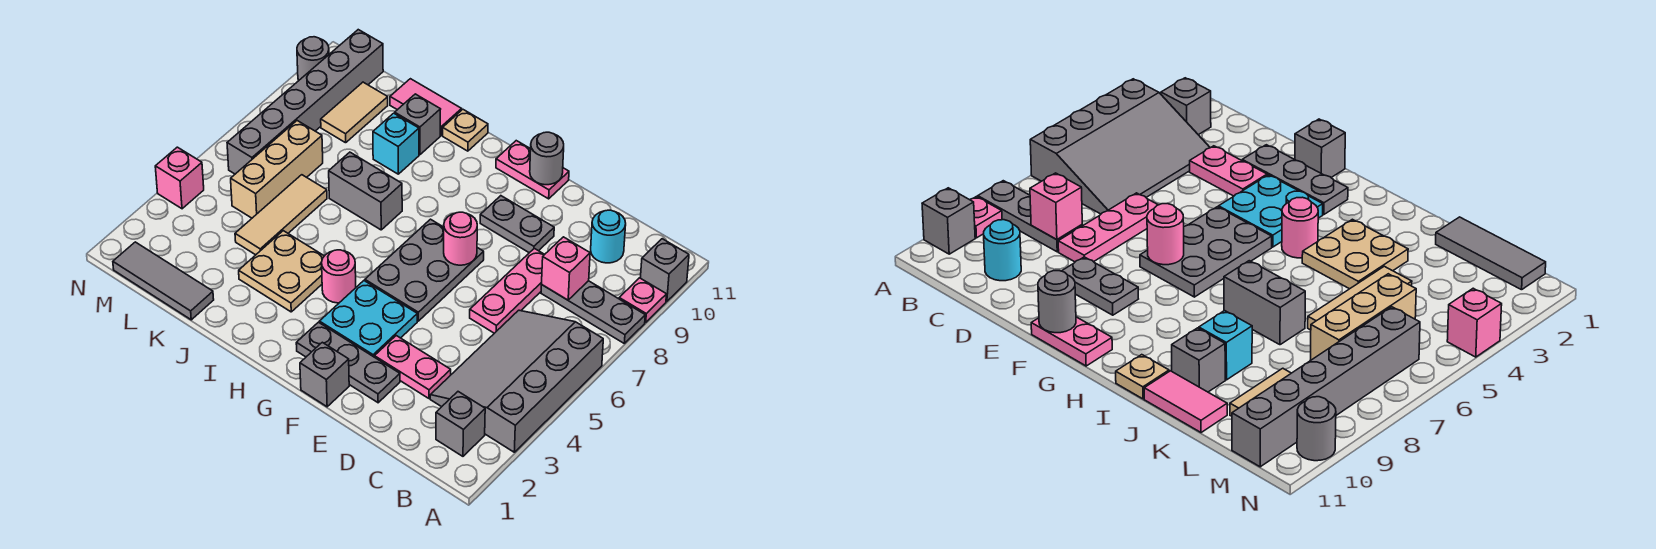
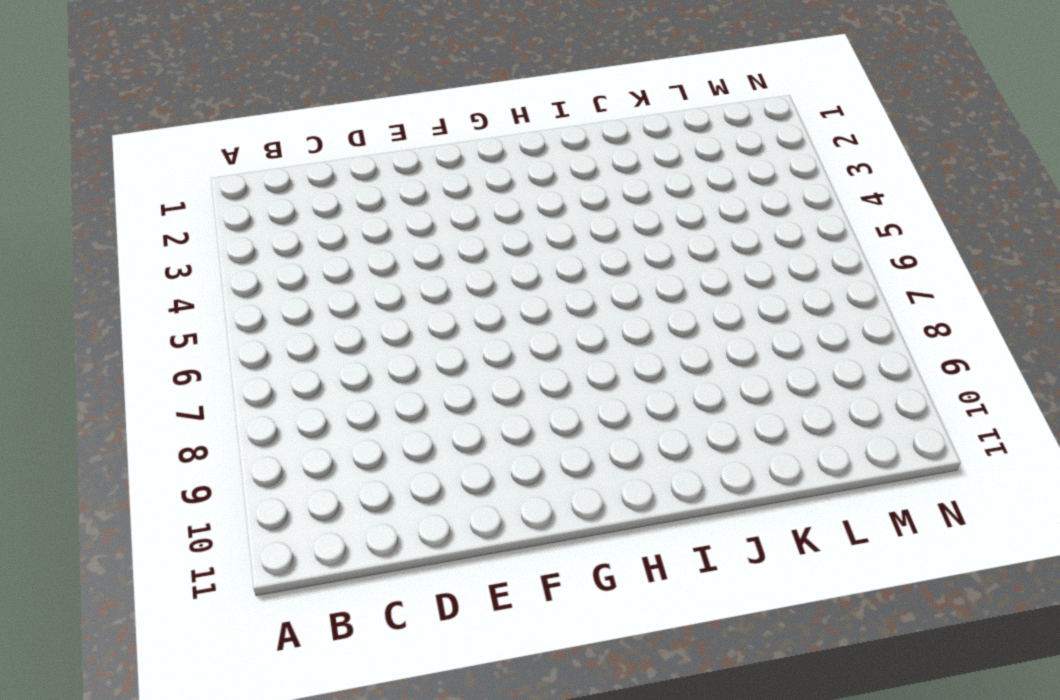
none -> grey 3x4 slope [430,310,603,452]
none -> grey 1x3 plate [541,281,645,343]
none -> pink 1x1 plate [619,278,667,322]
none -> grey 1x1 brick [640,239,689,302]

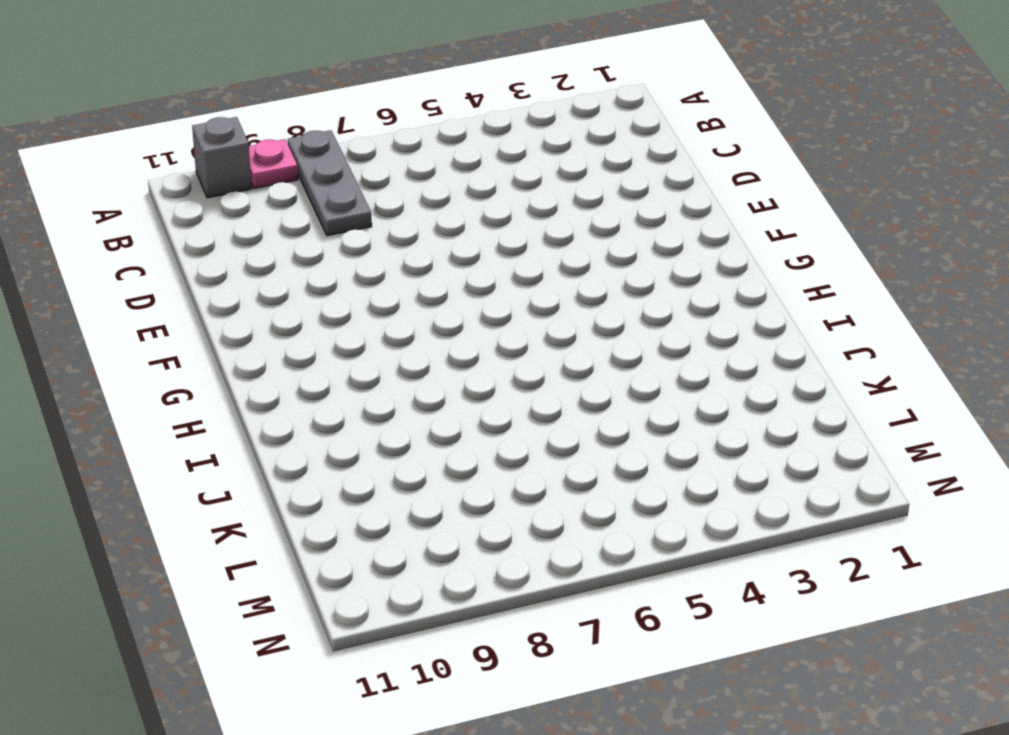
none -> grey 3x4 slope [430,310,603,452]
none -> grey 1x1 brick [436,392,485,456]
none -> cyan 1x1 round brick [591,210,626,263]
none -> pink 1x2 plate [375,336,451,398]

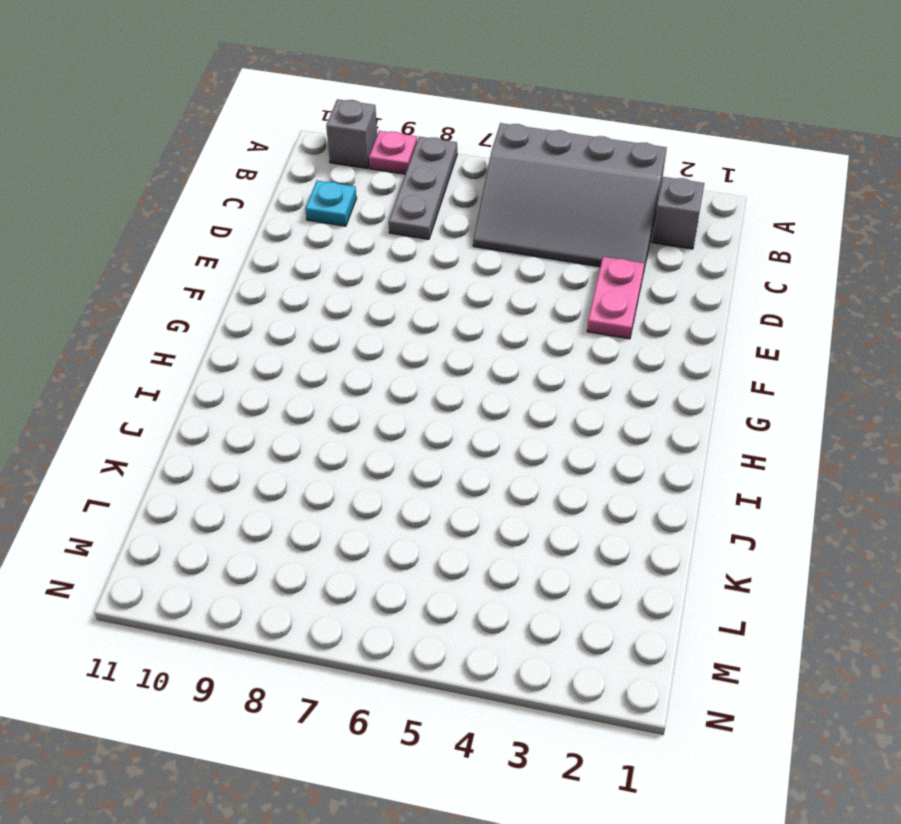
cyan 1x1 plate [305,181,356,226] -> cyan 1x1 round brick [591,210,626,263]
none -> pink 1x3 plate [470,248,545,333]
none -> grey 1x3 plate [296,322,400,403]
none -> grey 1x2 plate [480,196,554,253]
none -> grey 1x1 brick [300,342,349,407]

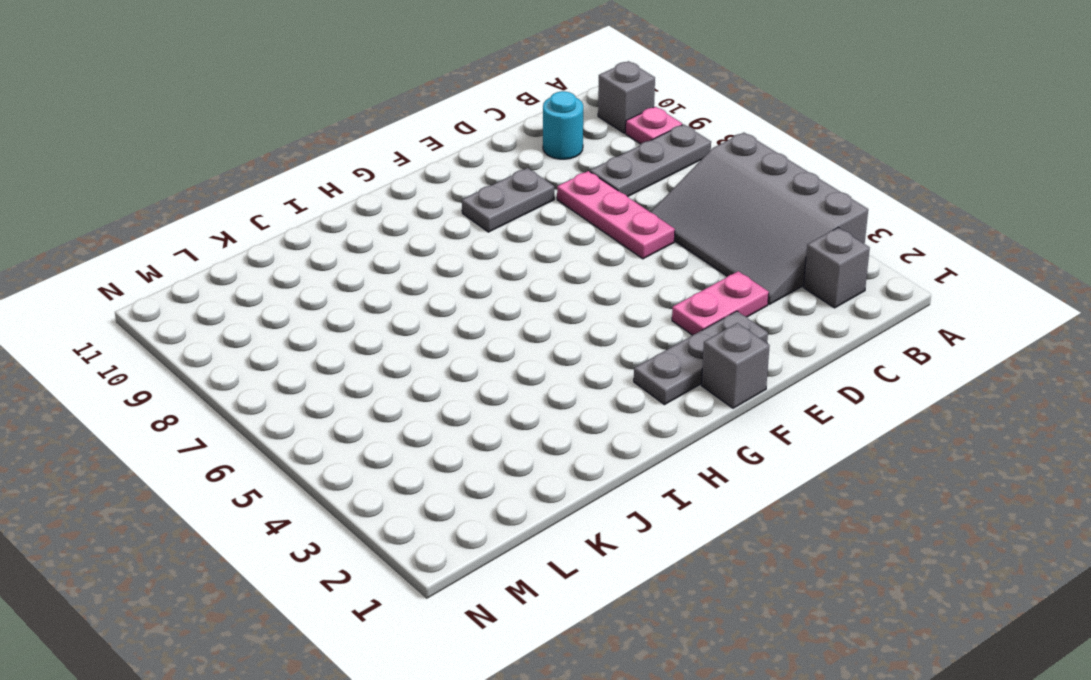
none -> cyan 2x2 plate [319,281,417,357]
none -> grey 2x3 plate [365,219,484,321]
none -> pink 1x2 plate [496,141,569,199]
none -> pink 1x1 round brick [322,250,356,303]

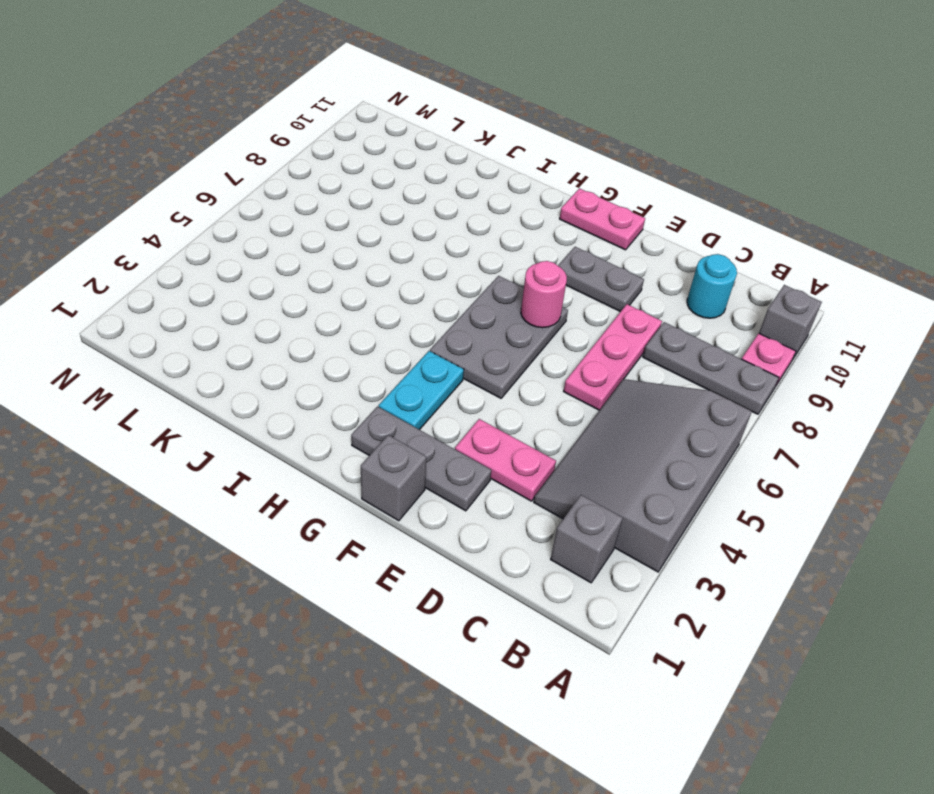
cyan 1x2 plate [379,351,464,430] -> cyan 2x2 plate [319,281,417,357]
none -> pink 1x1 round brick [322,250,356,303]
none -> tan 2x2 plate [239,231,324,312]
none -> grey 1x2 brick [329,152,402,230]
none -> tan 1x1 plate [443,110,488,151]

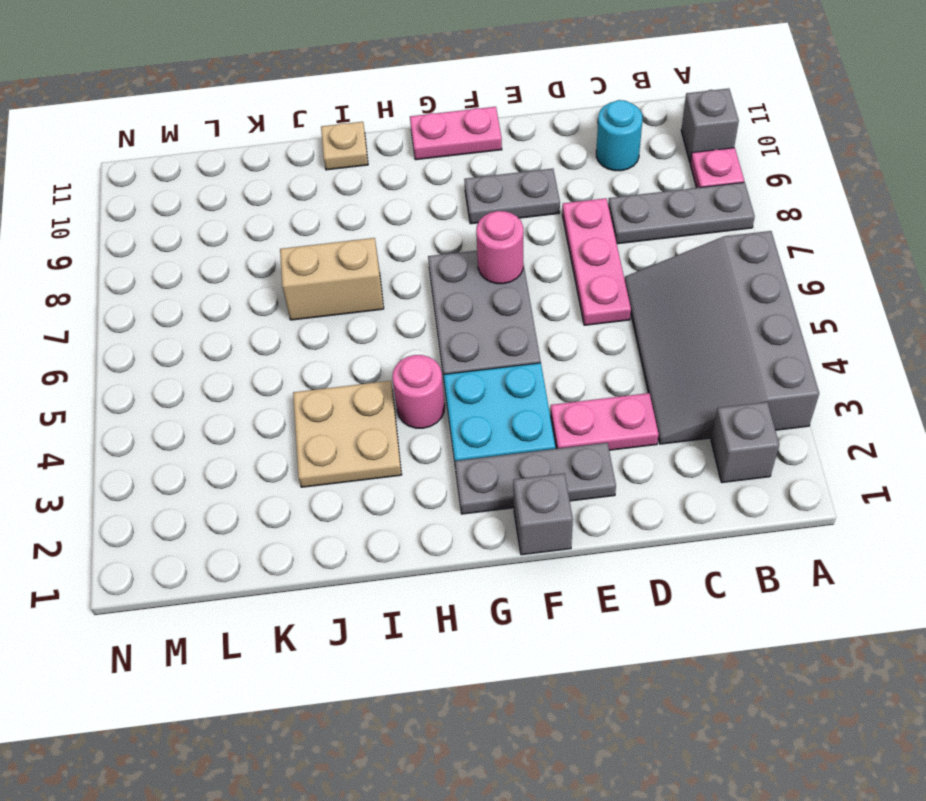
tan 1x2 brick [280,238,384,320] -> grey 1x2 brick [329,152,402,230]
none -> cyan 1x1 brick [373,113,419,174]
none -> grey 1x1 brick [395,94,441,155]
none -> pink 1x2 tile [390,79,462,135]
none -> grey 1x3 tile [113,242,214,320]

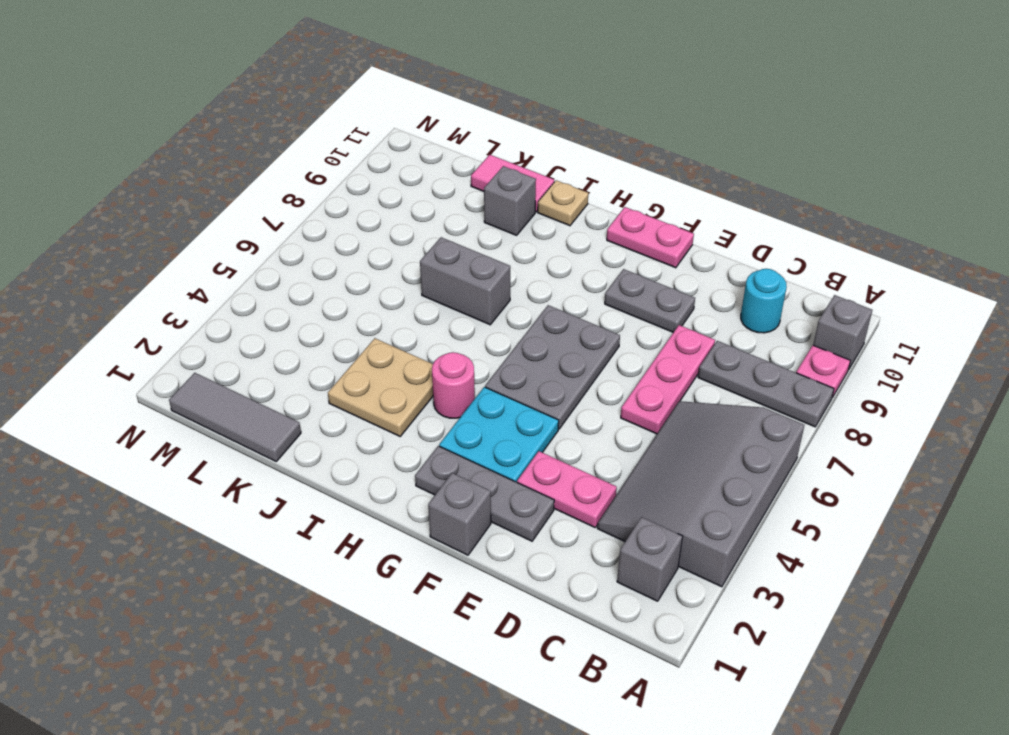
none -> cyan 1x1 brick [373,113,419,174]
none -> tan 1x3 tile [235,175,327,255]
none -> tan 1x3 brick [231,121,323,218]
none -> tan 1x2 tile [321,82,388,143]

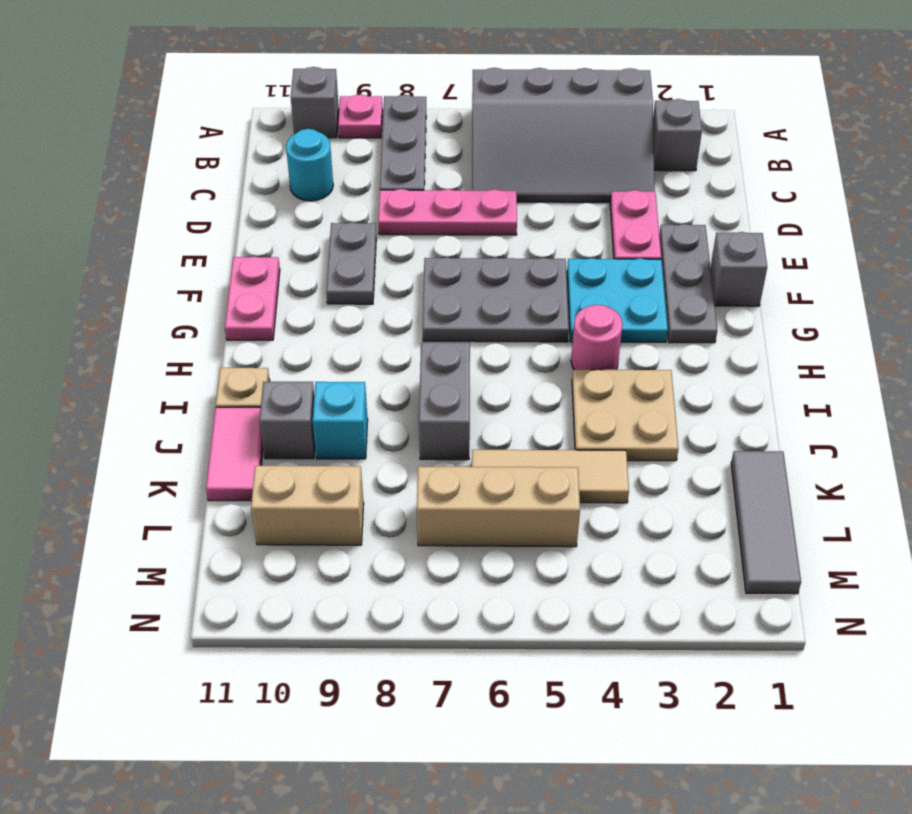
tan 1x2 brick [251,466,364,545] -> tan 1x2 tile [321,82,388,143]
none -> grey 1x6 brick [227,30,383,174]
none -> pink 1x1 brick [155,147,204,209]
none -> grey 1x1 round brick [297,37,329,80]
none -> pink 1x1 brick [542,237,590,300]

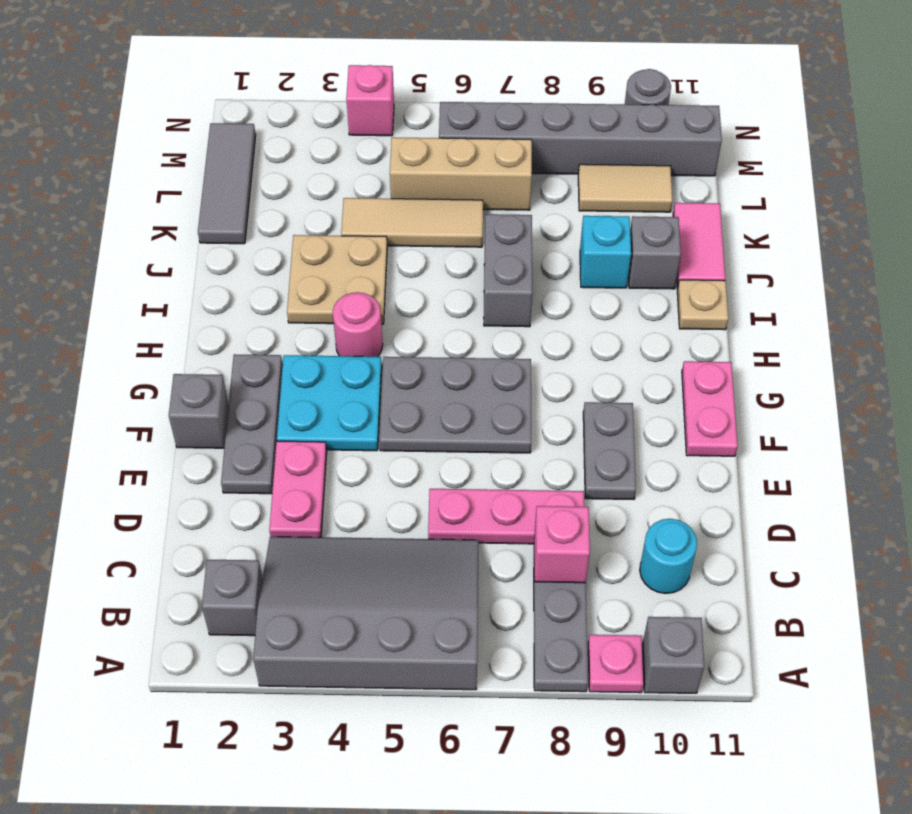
none -> pink 1x1 round brick [444,212,477,265]
none -> grey 1x1 round brick [530,132,564,185]

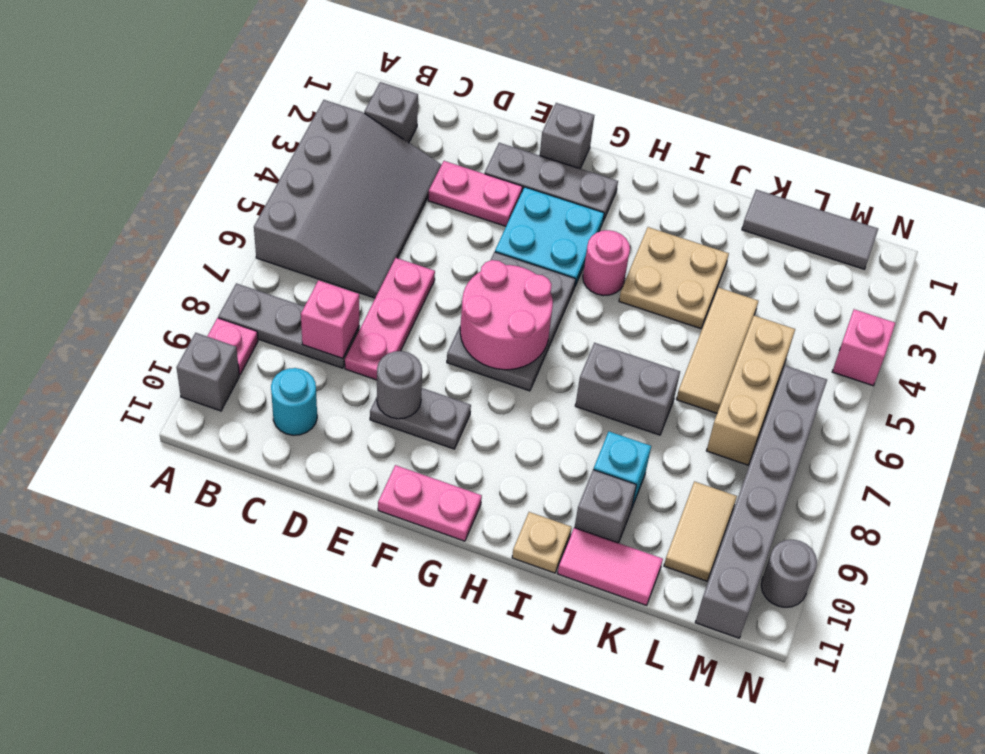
grey 1x1 round brick [377,351,422,419] -> grey 1x1 round brick moved to [530,132,564,185]
pink 2x2 round brick [460,260,553,370] -> pink 1x1 round brick [444,212,477,265]

